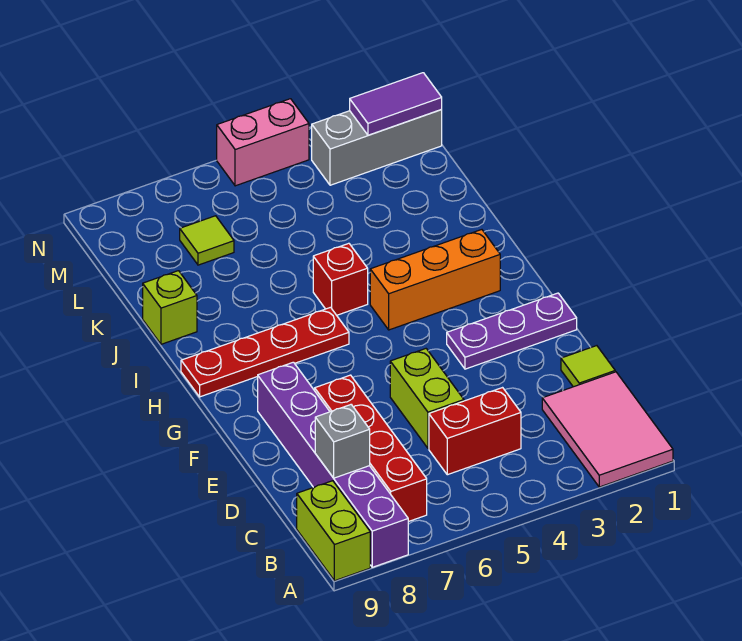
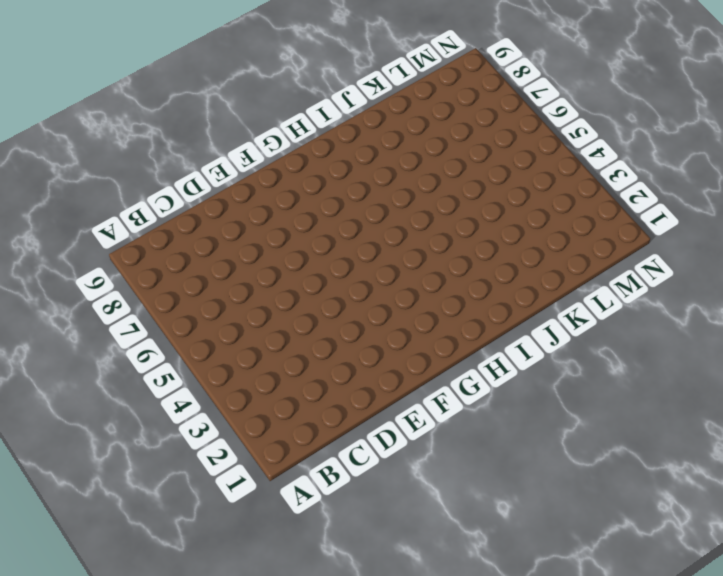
none -> pink 2x3 tile [542,372,673,487]
none -> purple 1x6 brick [258,362,408,567]
none -> lime 1x2 brick [297,481,370,581]

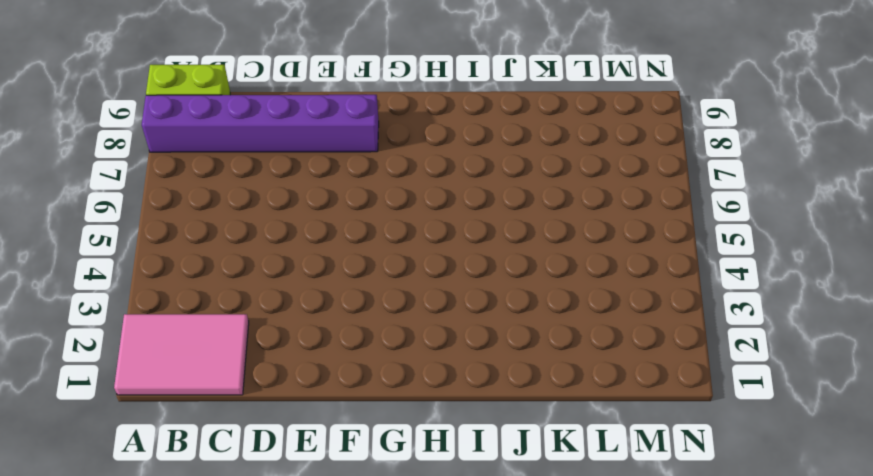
none -> red 1x4 brick [315,375,427,522]
none -> red 1x2 brick [429,388,521,475]
none -> lime 1x1 tile [561,346,615,387]

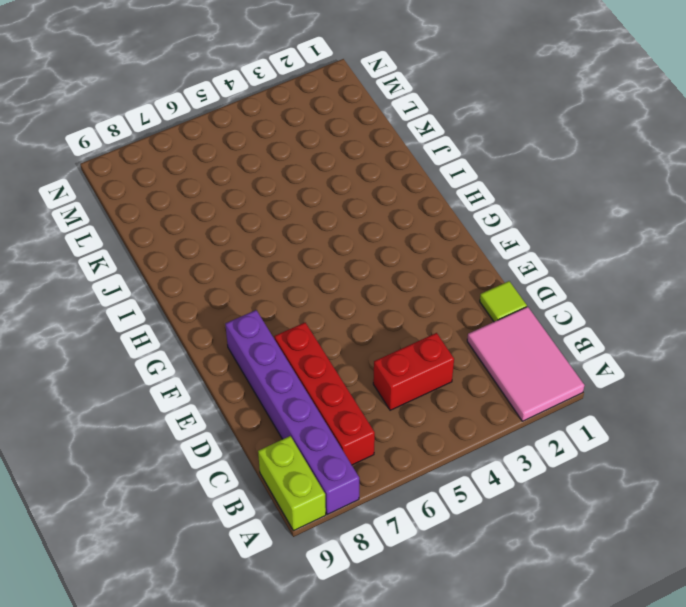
none -> lime 1x2 brick [390,349,464,448]
none -> purple 1x3 plate [447,293,577,369]
none -> orange 1x3 brick [370,230,500,330]

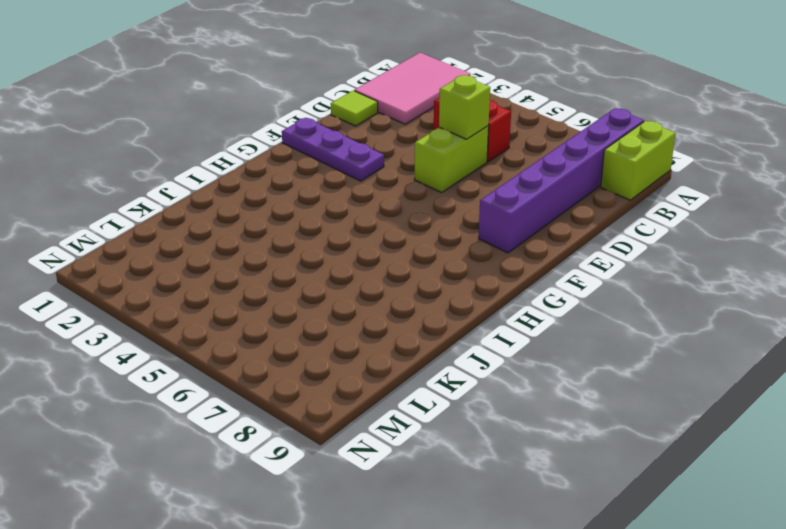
lime 1x1 brick [439,75,490,139] -> lime 1x1 brick moved to [143,271,197,344]
none -> red 1x4 brick [315,375,427,522]
none -> orange 1x3 brick [370,230,500,330]
none -> red 1x4 plate [181,307,349,397]

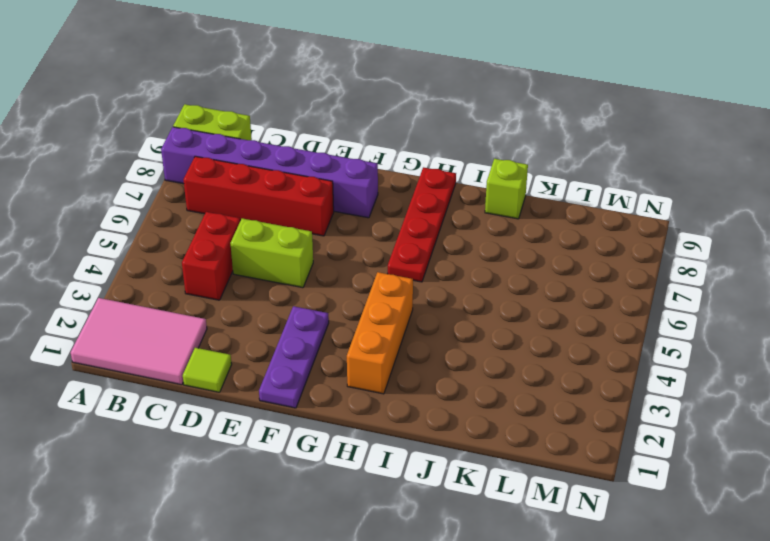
none -> red 1x1 brick [313,243,368,315]
none -> lime 1x1 tile [180,216,234,265]
none -> grey 1x3 brick [312,109,442,185]

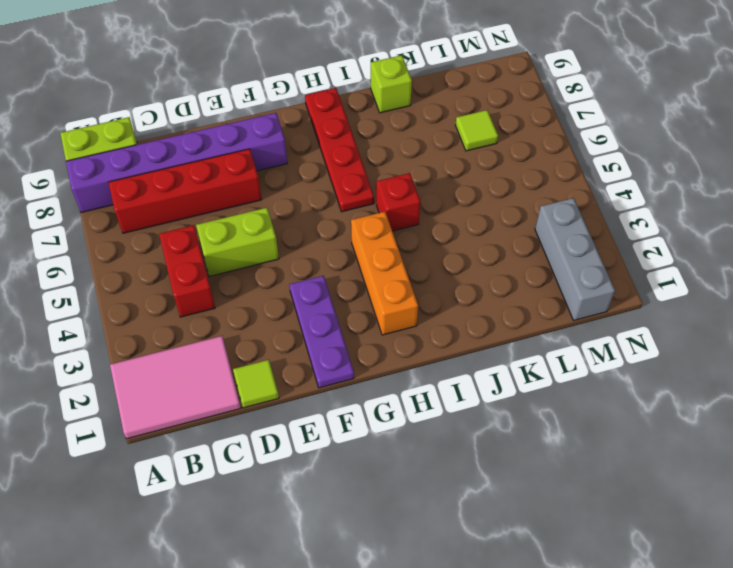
none -> pink 1x2 brick [217,99,309,186]
none -> grey 1x1 brick [315,405,370,478]
none -> purple 1x2 tile [350,73,442,135]

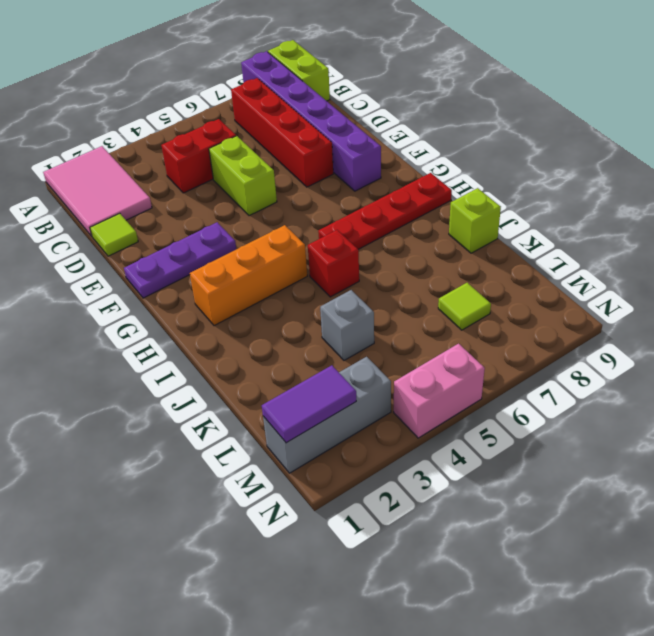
grey 1x1 brick [320,290,374,360] -> grey 1x1 brick moved to [315,405,370,478]

